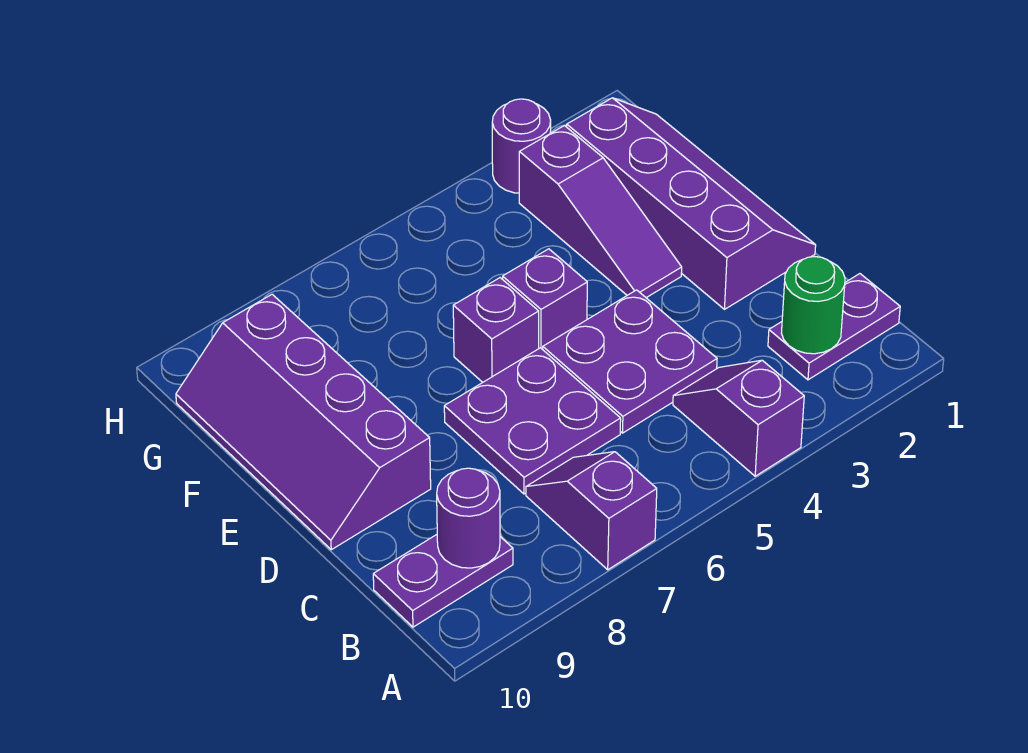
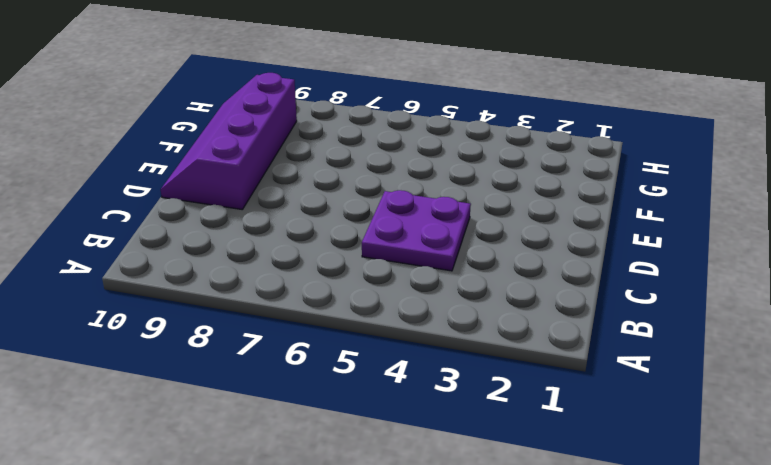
none -> purple 1x2 slope [673,360,804,476]
none -> purple 1x2 slope [526,452,657,570]
none -> purple 1x2 plate [768,274,900,380]

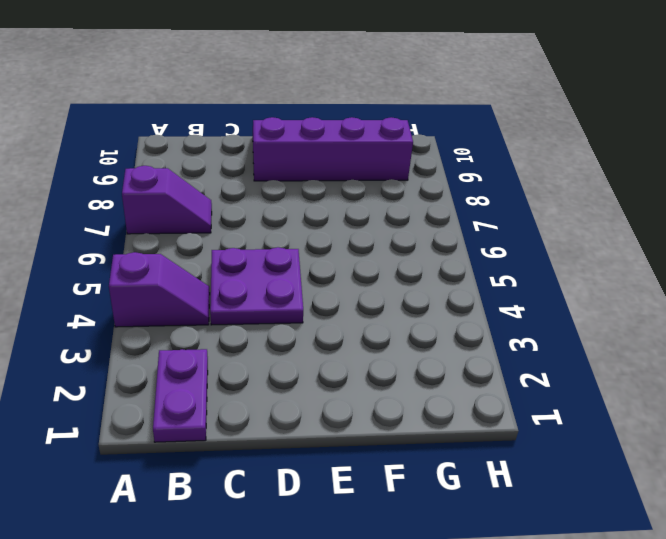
none -> purple 1x2 plate [373,535,513,627]
none -> purple 2x2 plate [444,348,621,494]
none -> purple 2x4 slope [567,98,816,309]

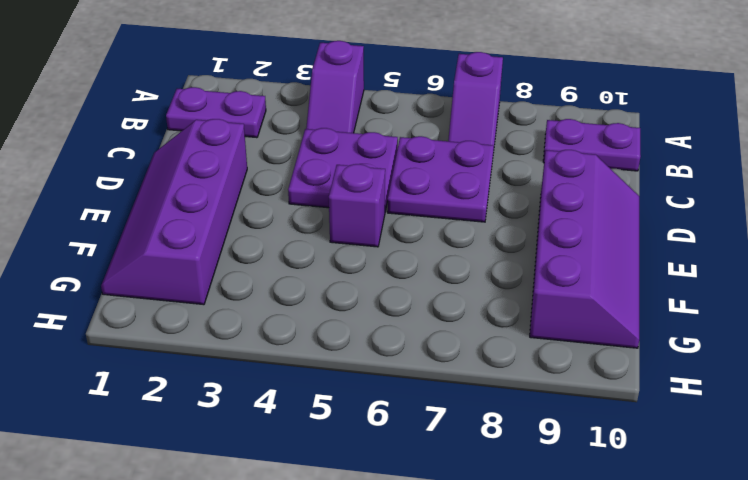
none -> purple 1x3 slope [519,125,682,298]
none -> purple 1x1 brick [453,278,539,382]
none -> purple 1x1 round brick [492,99,551,193]

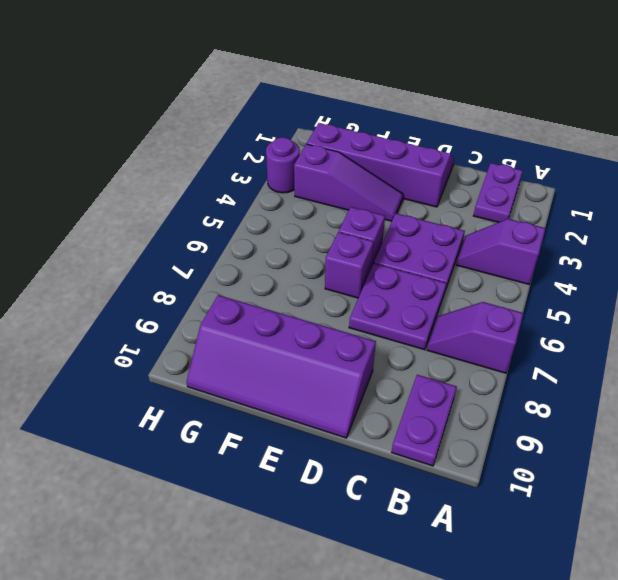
none -> green 1x1 round brick [782,257,845,354]
none -> purple 1x1 round brick [437,468,500,568]

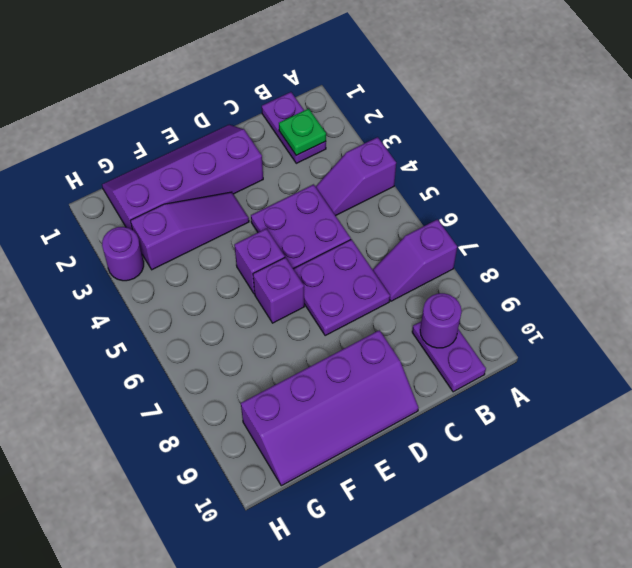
green 1x1 plate [279,109,326,156] -> green 1x1 round brick [782,257,845,354]

